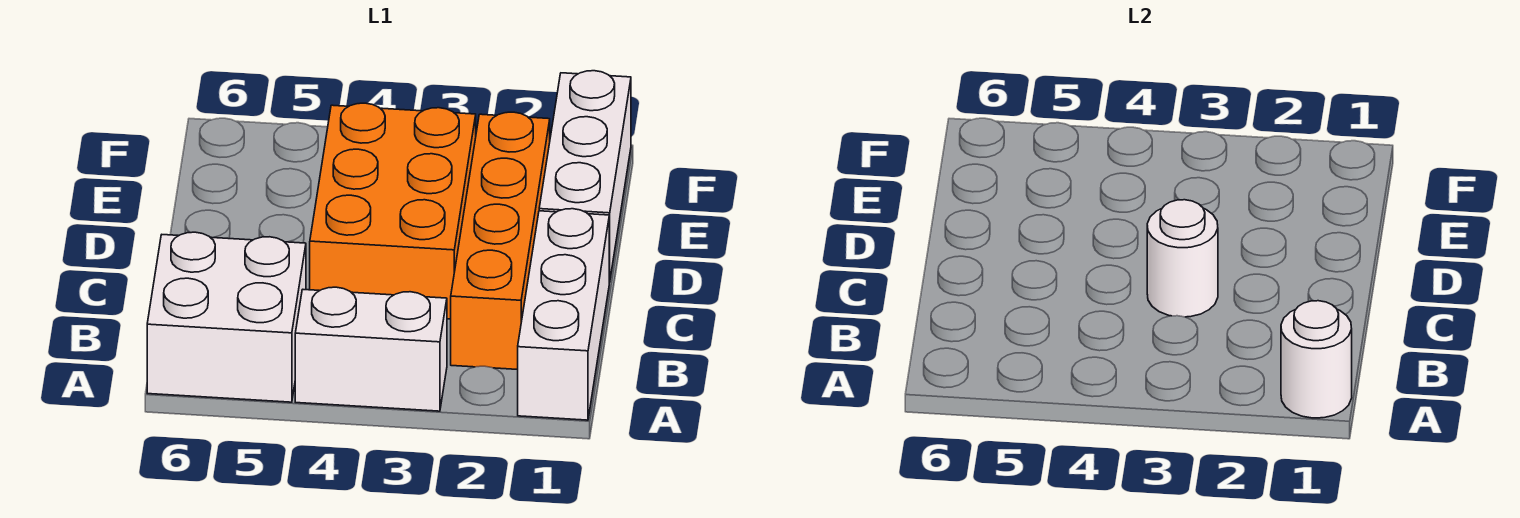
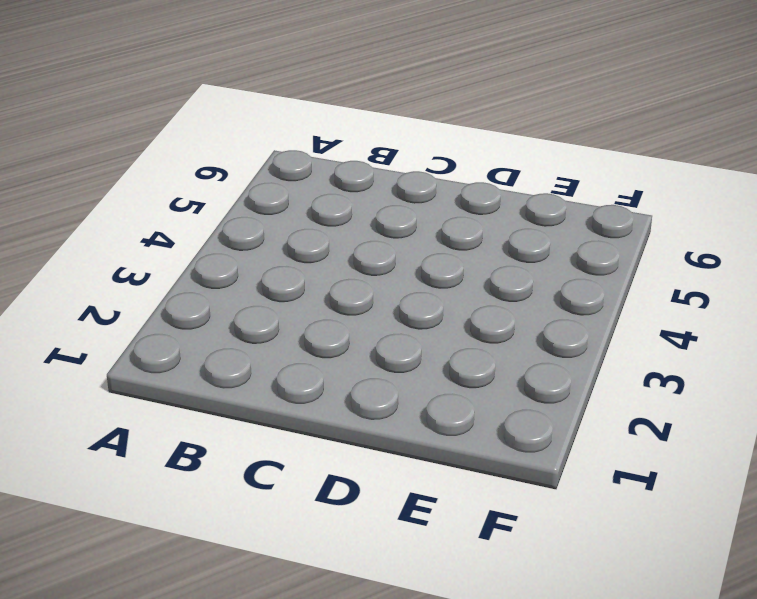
none -> white 1x3 brick [518,209,609,420]
none -> white 1x2 brick [295,287,447,411]

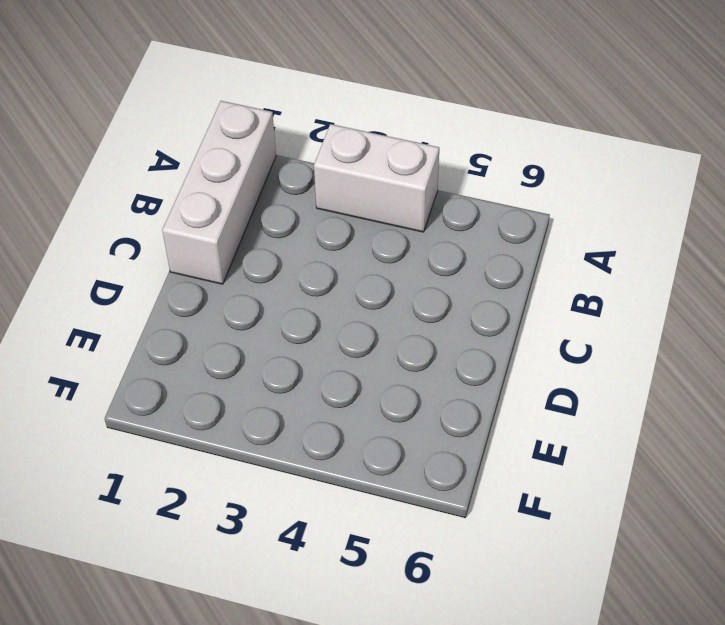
none -> white 2x2 brick [147,232,306,402]
none -> orange 1x4 brick [451,112,550,370]

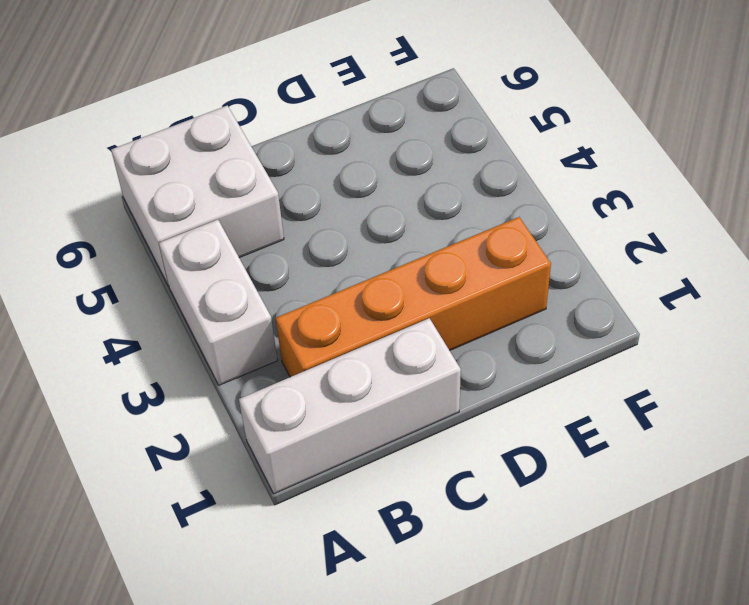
none -> orange 2x3 brick [310,103,476,319]
none -> white 1x3 brick [539,71,631,282]

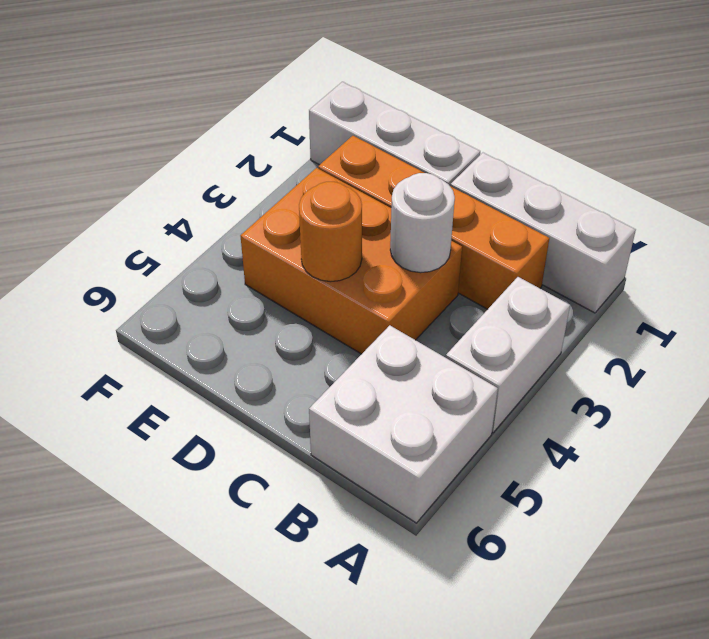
orange 1x1 round brick [299,182,362,282] -> none
none -> white 1x1 round brick [1281,301,1352,418]

